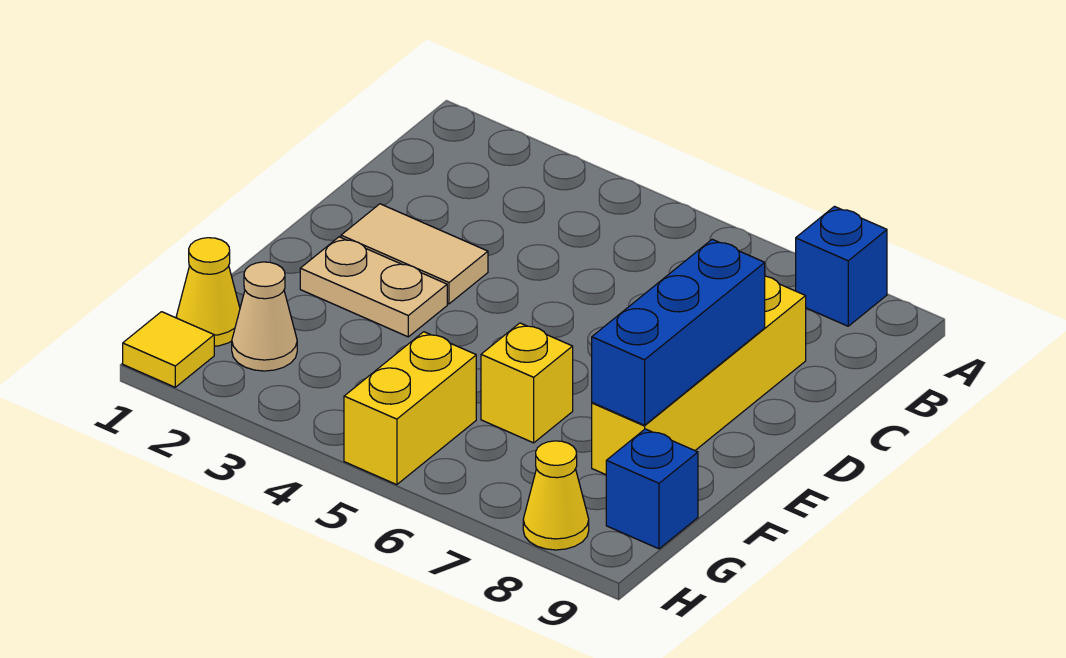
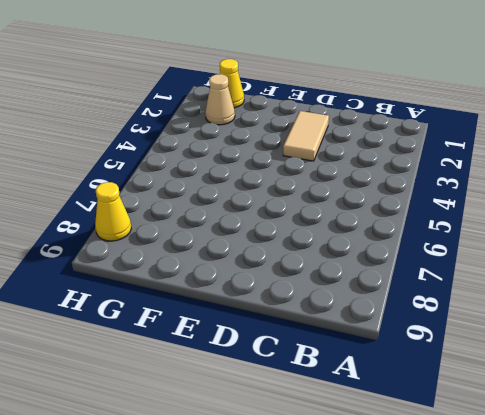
none -> blue 1x1 brick [796,207,887,326]
none -> yellow 1x4 brick [592,276,806,475]
none -> tan 1x2 plate [300,237,447,337]

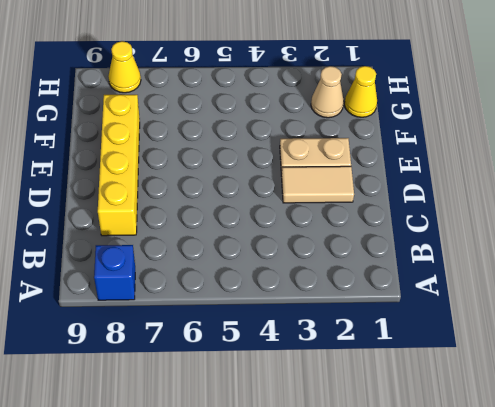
none -> yellow 1x1 brick [481,323,573,443]
none -> yellow 1x2 brick [344,332,476,485]
none -> blue 1x1 brick [606,429,698,549]

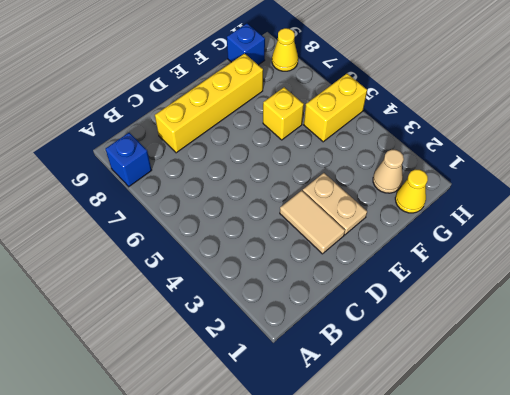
none -> yellow 1x1 tile [123,312,214,387]
none -> blue 1x3 brick [592,239,765,425]

